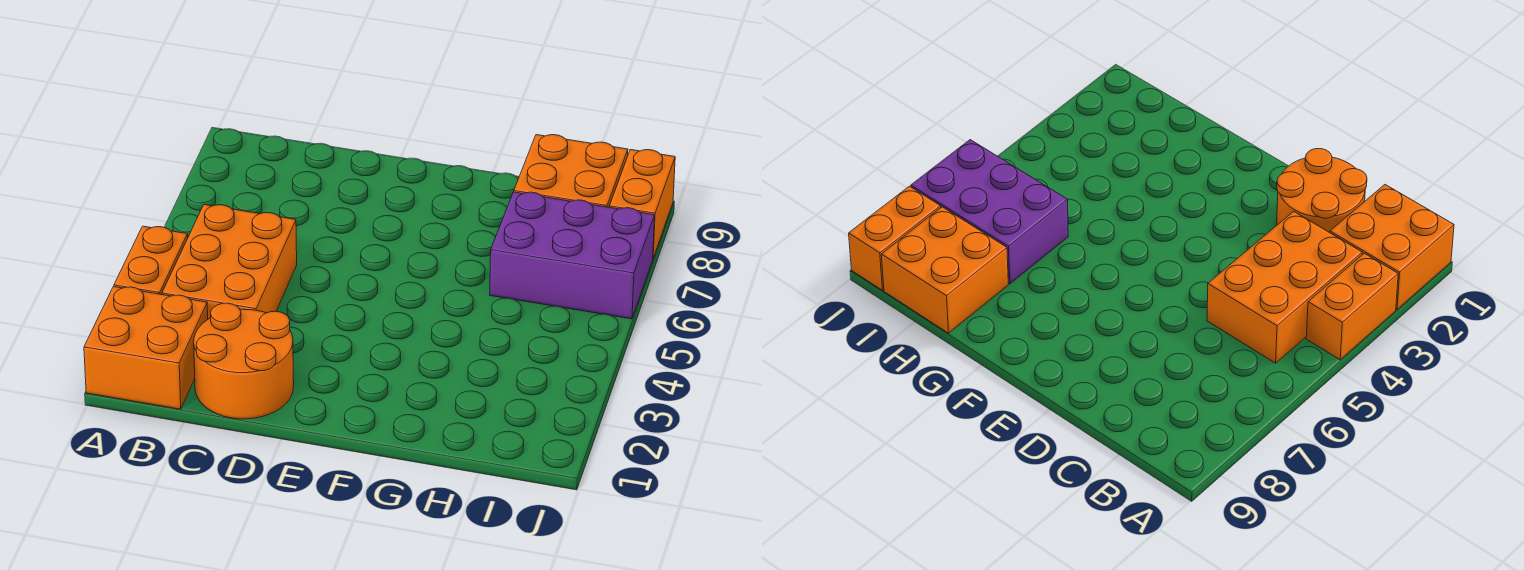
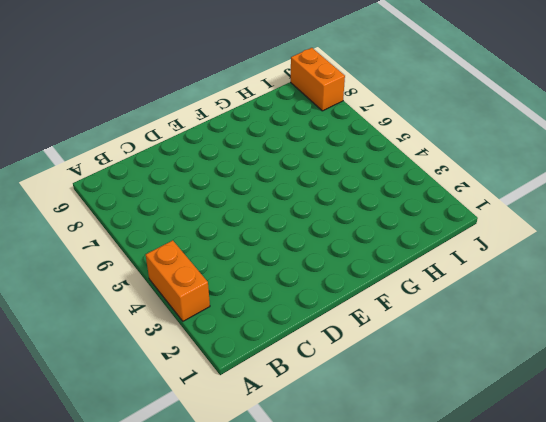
none -> orange 2x2 brick [84,286,208,409]
none -> orange 2x3 brick [162,205,297,319]

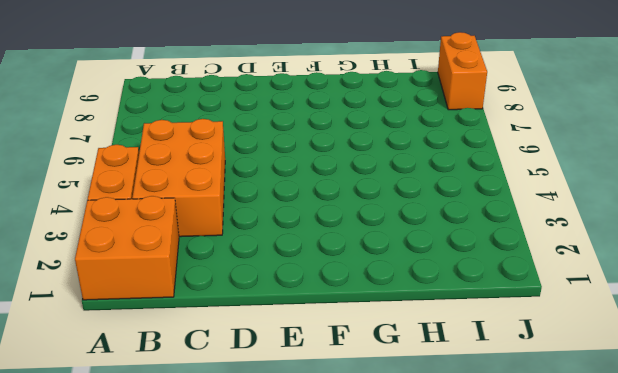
none -> orange 2x2 round brick [194,303,294,419]
none -> purple 2x3 brick [490,192,655,319]

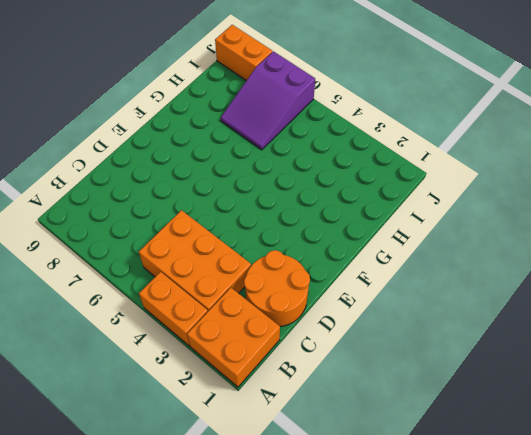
purple 2x3 slope [221,51,315,150] -> purple 2x3 brick [490,192,655,319]
none -> orange 2x2 brick [514,135,628,207]

